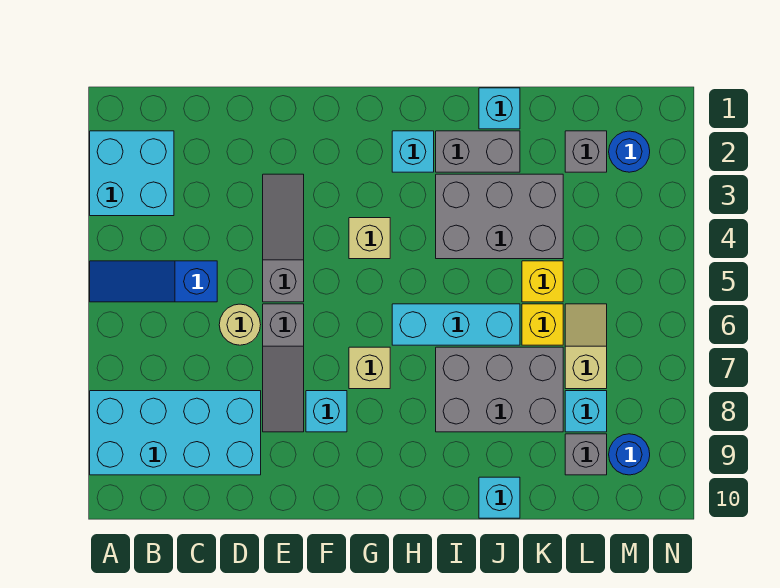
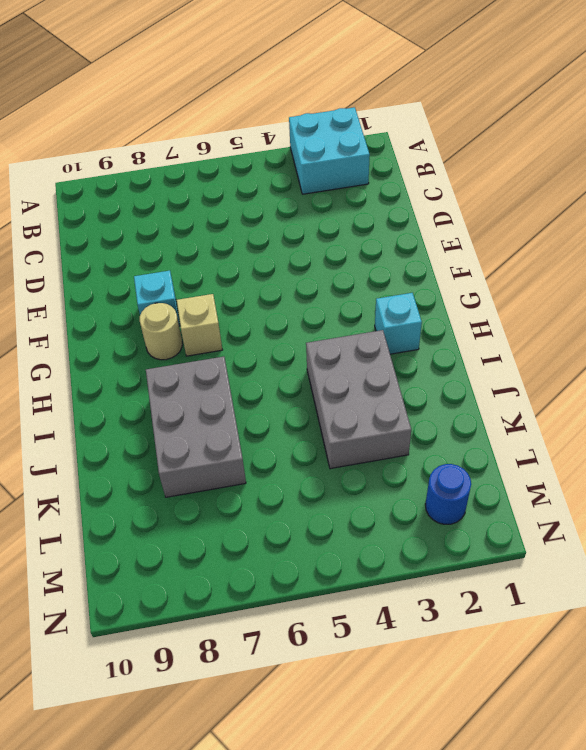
tan 1x1 round brick [140,303,182,360] -> tan 1x1 round brick moved to [219,304,261,345]
none -> blue 1x3 slope [90,261,217,302]
none -> cyan 2x4 brick [90,391,261,475]
none -> grey 1x3 slope [263,174,304,302]

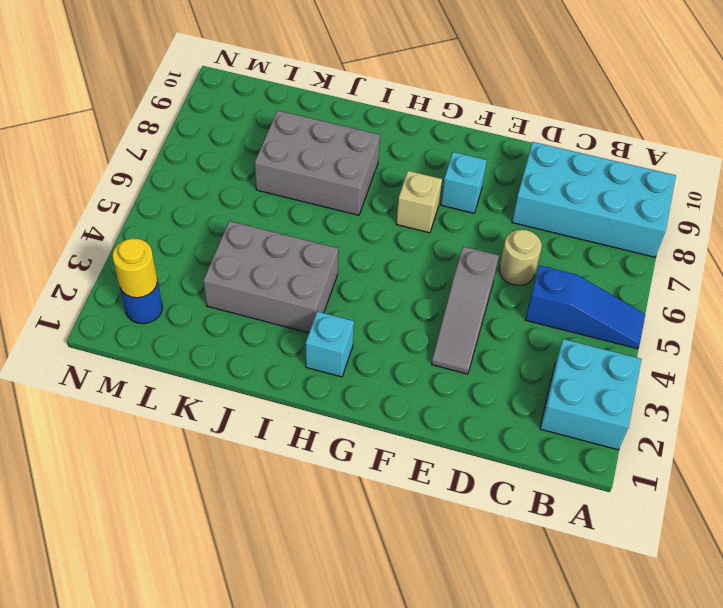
yellow 1x1 round brick [113,238,157,298] -> none
none -> grey 1x3 slope [263,304,304,432]
none -> tan 1x1 brick [349,218,390,259]
none -> cyan 1x3 brick [392,304,520,345]

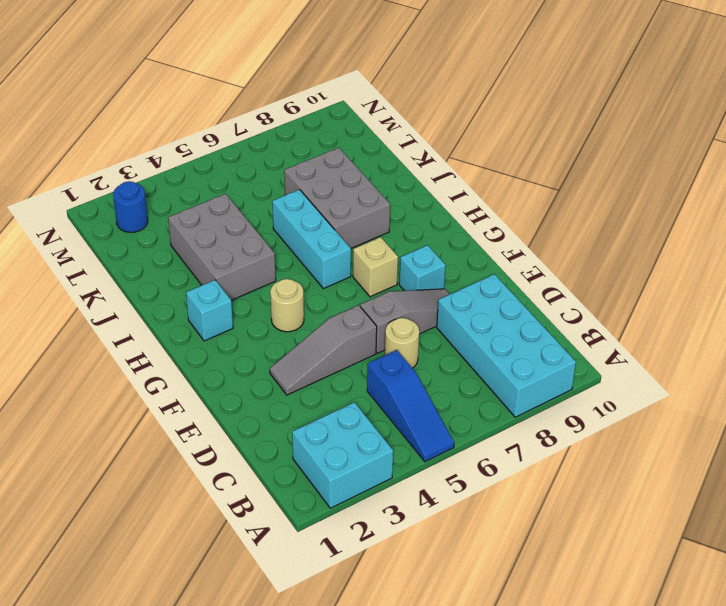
tan 1x1 round brick [270,279,304,332] -> tan 1x1 brick [349,218,390,259]
none -> grey 1x2 brick [436,131,520,172]
none -> cyan 1x1 brick [479,88,520,129]
none -> cyan 1x1 brick [479,477,520,518]

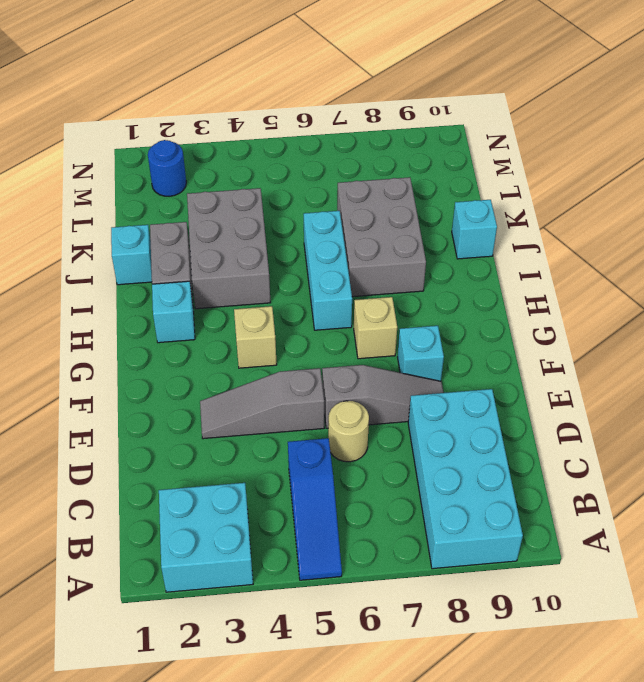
none -> yellow 1x1 brick [522,261,563,302]
none -> yellow 1x1 brick [522,304,563,345]
none -> grey 1x1 brick [565,131,607,172]

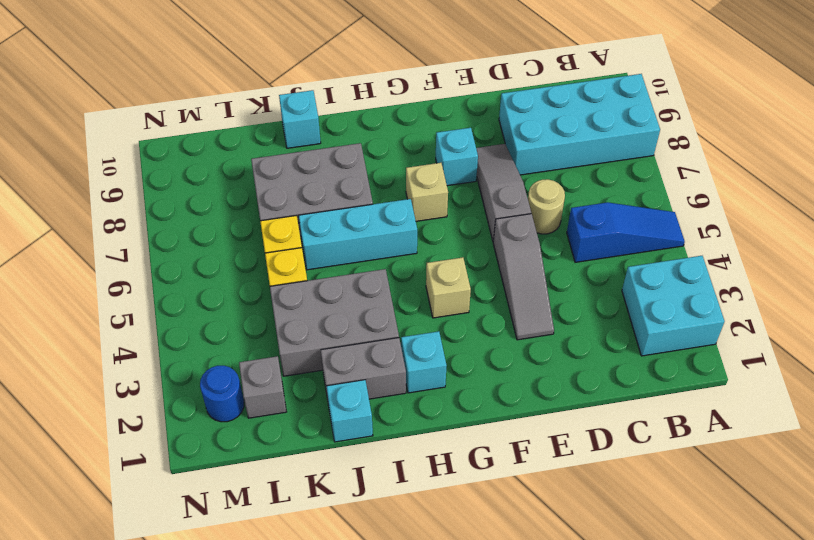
none -> tan 1x2 slope [565,304,607,389]
none -> cyan 1x1 brick [565,391,607,432]
none -> grey 1x1 brick [565,434,607,475]

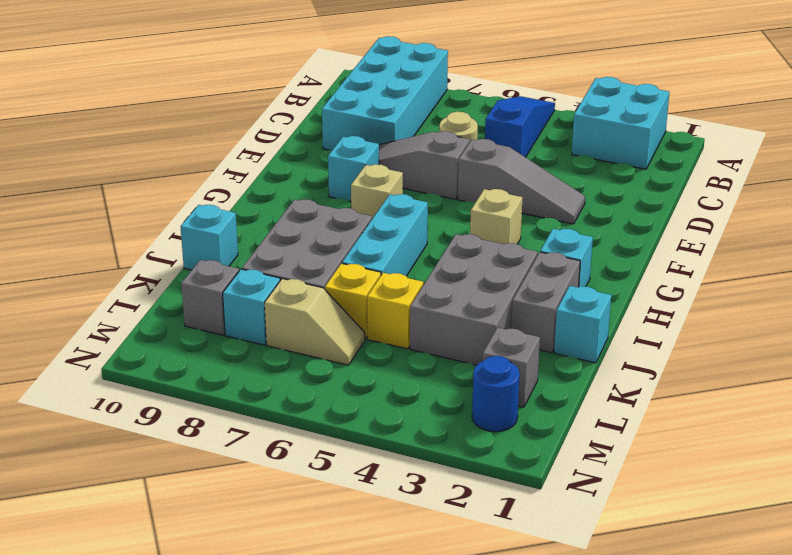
none -> blue 1x1 round brick [609,434,650,475]

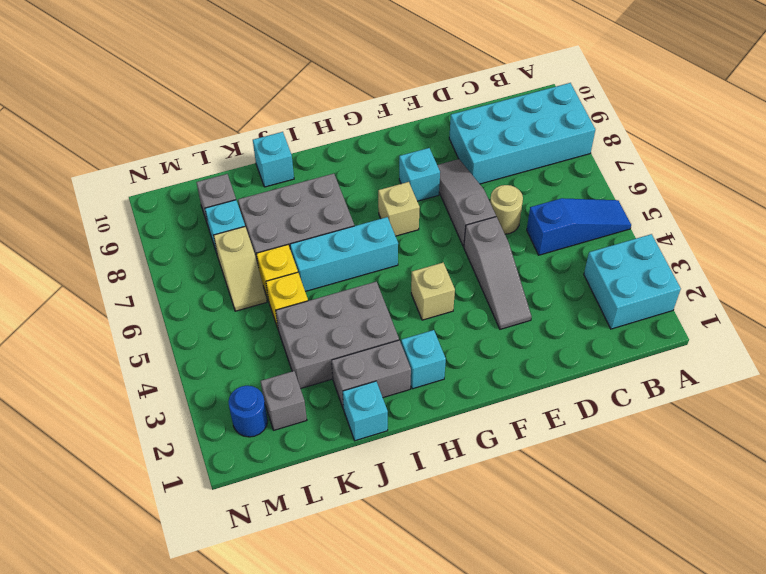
none -> blue 1x1 round brick [609,434,650,475]

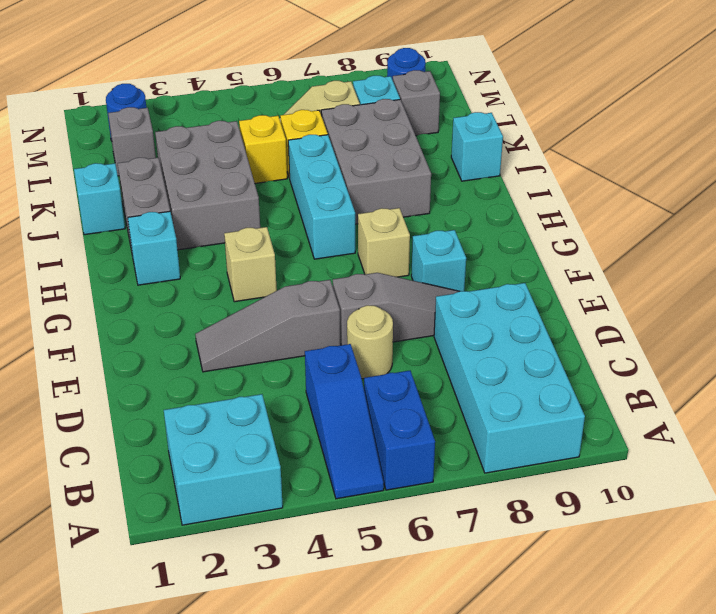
blue 1x2 brick [364,371,435,490] -> none

